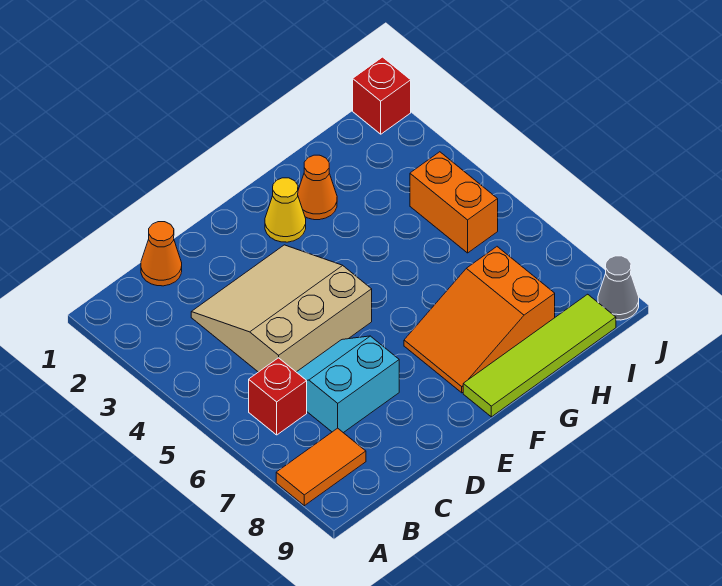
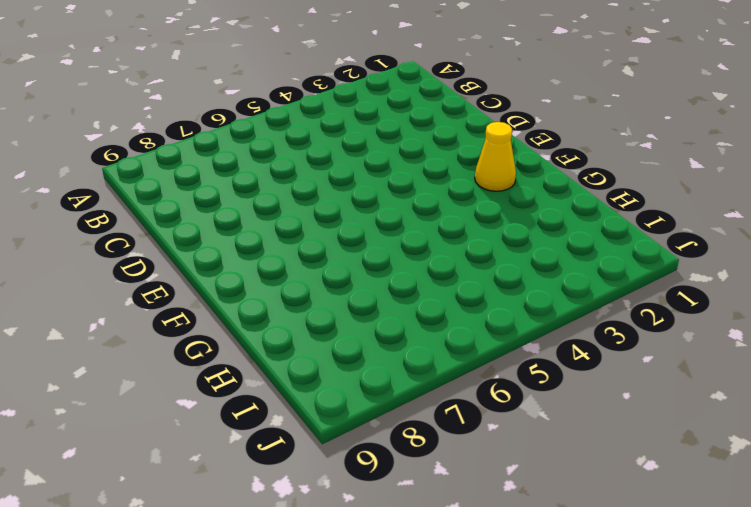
none -> orange 1x2 tile [276,428,366,506]
none -> red 1x1 brick [249,358,307,435]
none -> orange 1x1 cone [141,222,182,286]

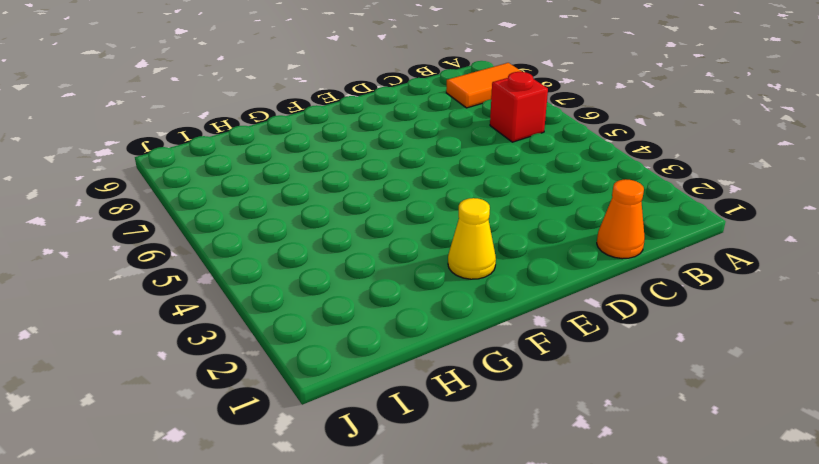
none -> tan 3x3 slope [191,245,372,372]
none -> cyan 2x2 slope [297,336,399,433]
none -> orange 2x3 slope [404,247,555,393]

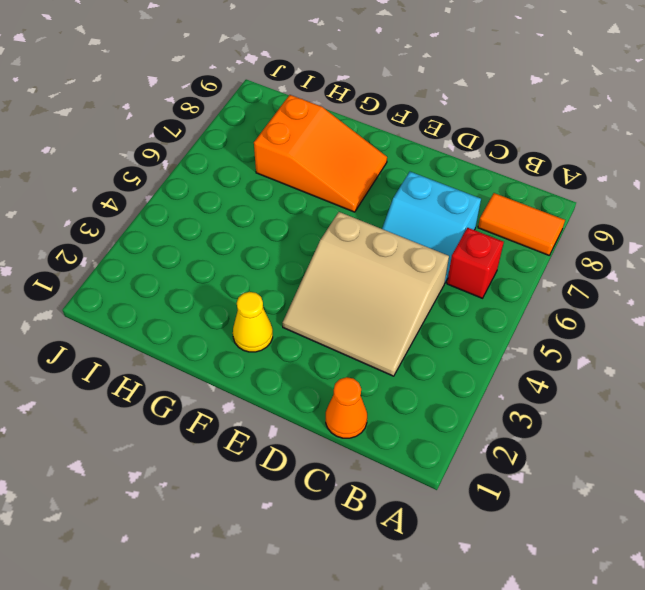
none -> lime 1x4 tile [463,294,616,417]
none -> orange 1x1 cone [298,155,337,220]
none -> orange 1x2 brick [410,152,498,253]

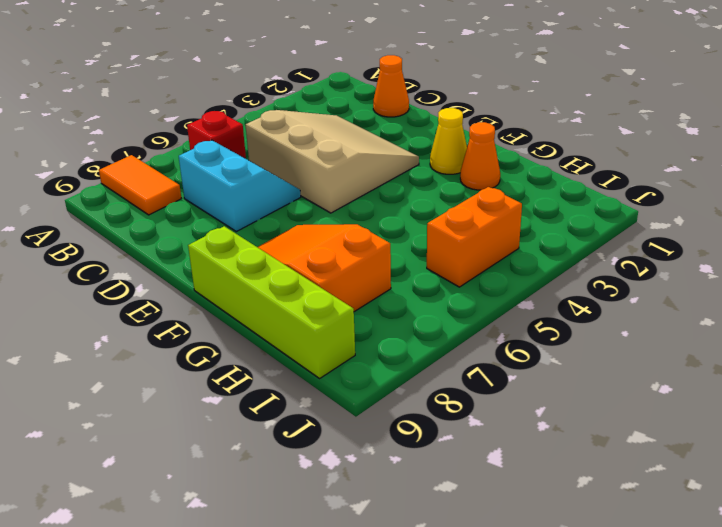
lime 1x4 brick [188,226,355,378] -> lime 1x4 tile [463,294,616,417]
none -> red 1x1 brick [353,57,411,134]
none -> grey 1x1 cone [598,256,639,320]

